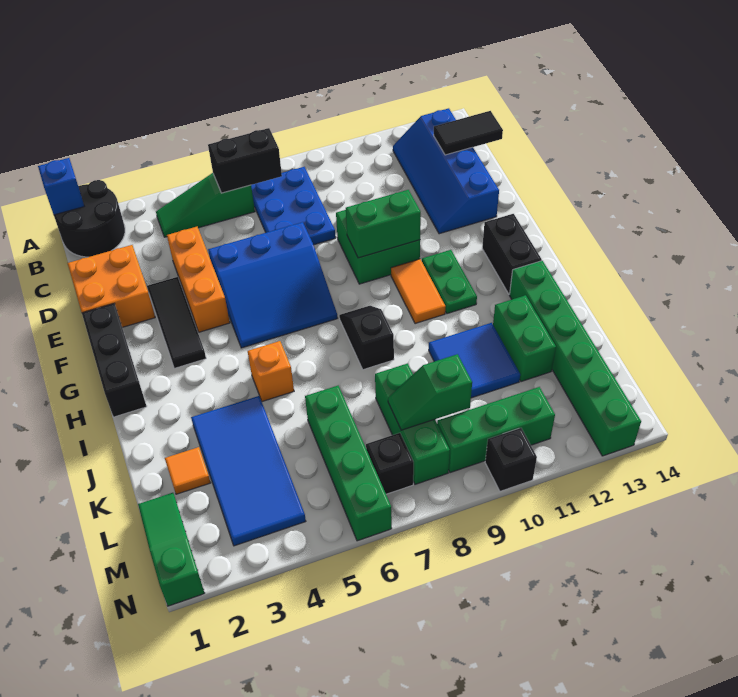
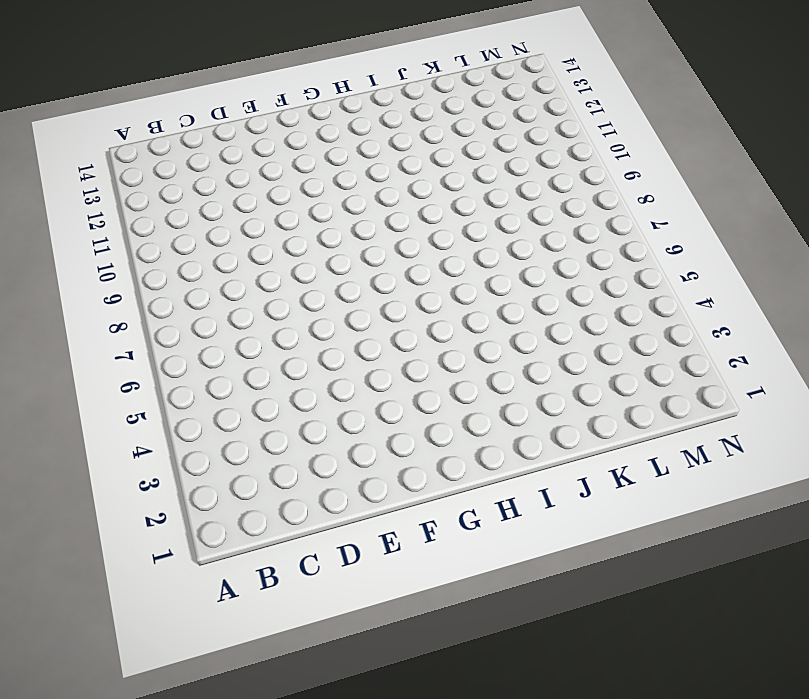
none -> black 2x2 round brick [54,180,125,257]
none -> green 1x3 slope [156,173,255,237]
none -> blue 2x3 plate [251,167,336,245]
none -> blue 2x4 slope [393,108,499,234]

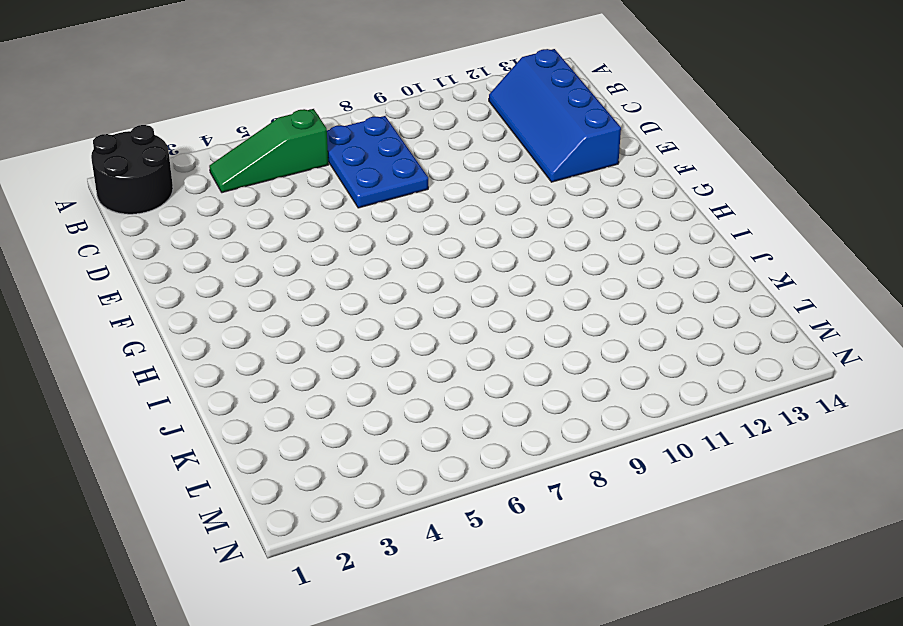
none -> orange 2x2 brick [68,245,155,327]
none -> orange 1x3 brick [167,227,230,332]
none -> black 1x3 tile [147,277,206,368]
none -> blue 3x3 slope [208,222,337,348]

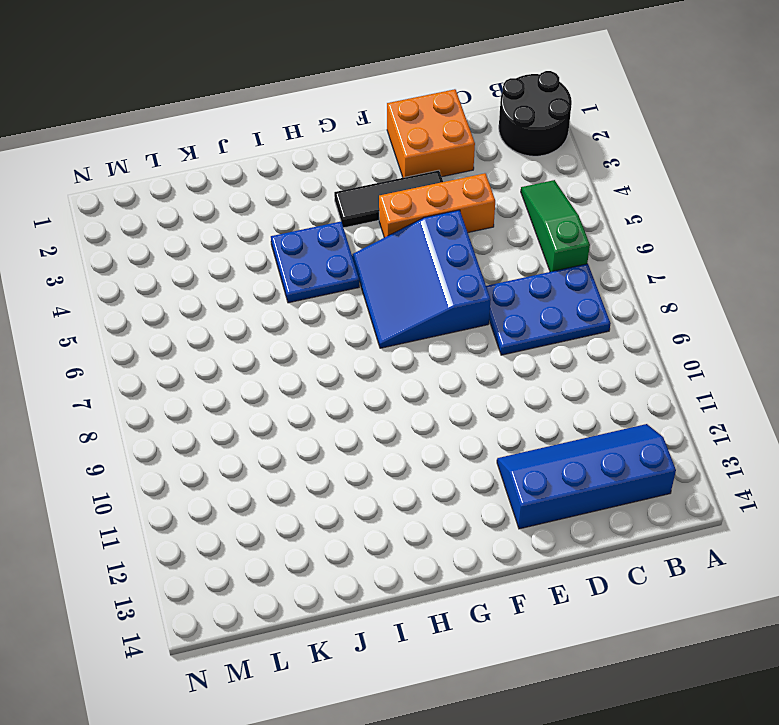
blue 2x2 plate [271,222,359,303] -> orange 1x1 brick [248,341,294,402]
none -> green 2x2 brick [336,210,420,284]
none -> black 1x3 brick [82,304,147,417]
none -> orange 1x2 tile [391,259,446,324]
none -> green 1x2 plate [422,250,477,314]

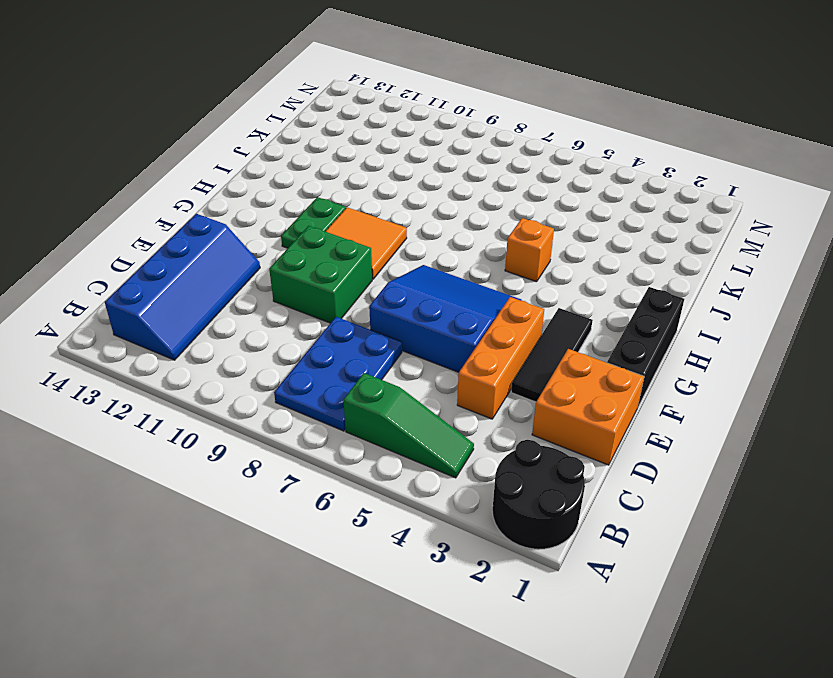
orange 2x2 tile [325,207,407,279] -> orange 1x2 tile [391,259,446,324]
none -> black 1x2 brick [482,214,542,294]
none -> black 1x2 slope [339,306,394,370]
none -> green 1x6 brick [510,261,641,456]
none -> blue 2x4 tile [191,396,306,546]

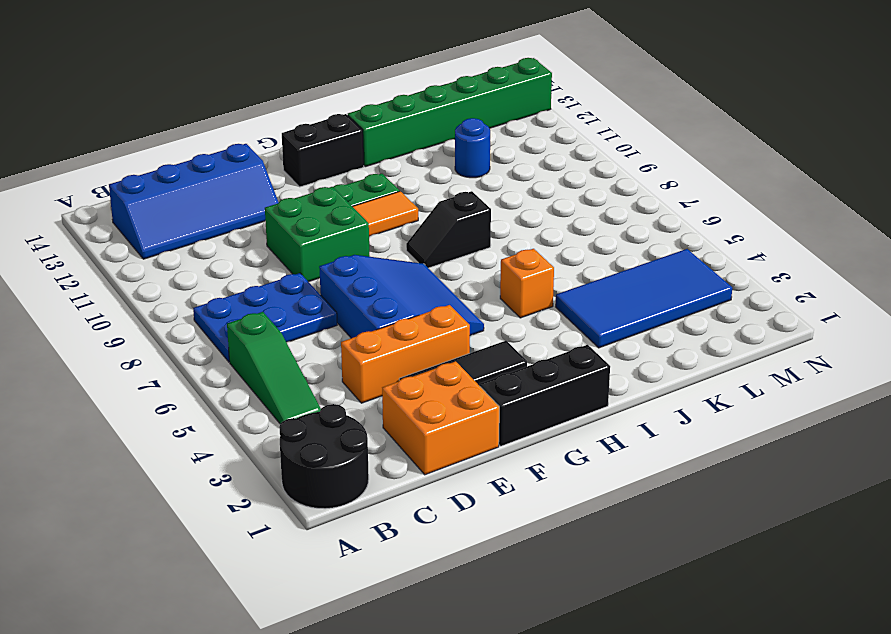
blue 1x1 round brick [455,118,490,178] -> blue 2x2 tile [429,323,520,398]
none -> green 1x2 brick [493,295,556,382]
none -> orange 1x1 tile [165,447,210,494]
none -> green 1x4 brick [305,386,392,541]
none -> green 1x3 brick [375,363,450,484]

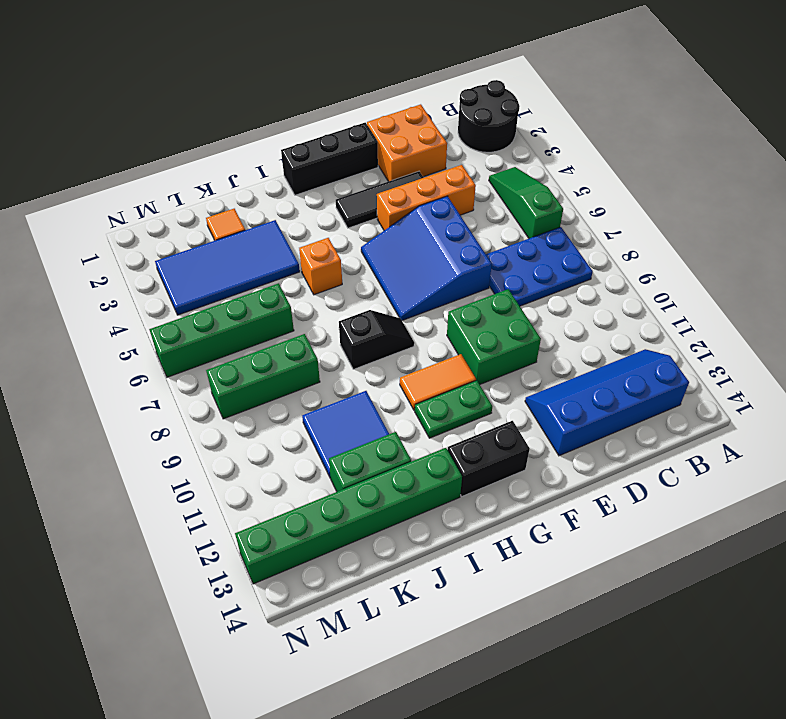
none -> green 1x3 slope [138,493,204,606]
none -> black 1x1 brick [366,433,414,494]
none -> green 1x3 brick [437,387,555,473]
none -> black 1x1 brick [485,428,537,491]

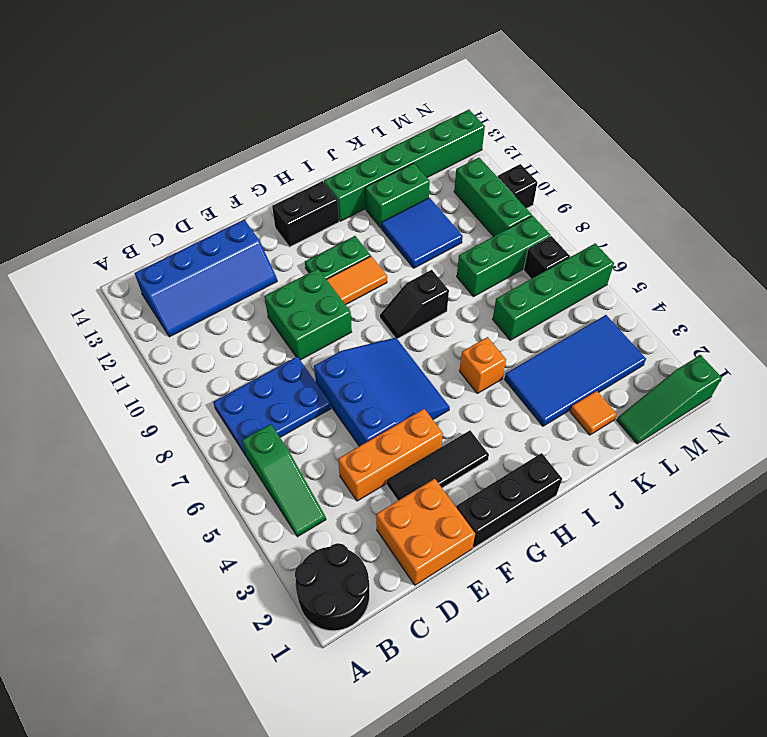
none -> blue 1x1 brick [38,158,84,215]
none -> black 1x2 brick [208,128,282,193]
none -> black 1x2 tile [434,111,503,155]
none -> green 1x2 brick [346,190,421,258]

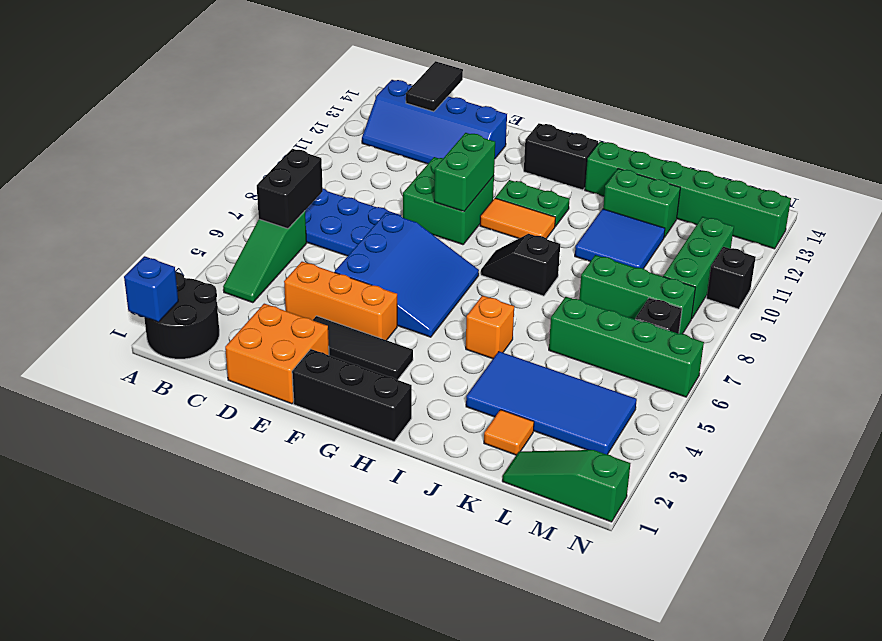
none -> green 1x2 slope [388,354,472,430]

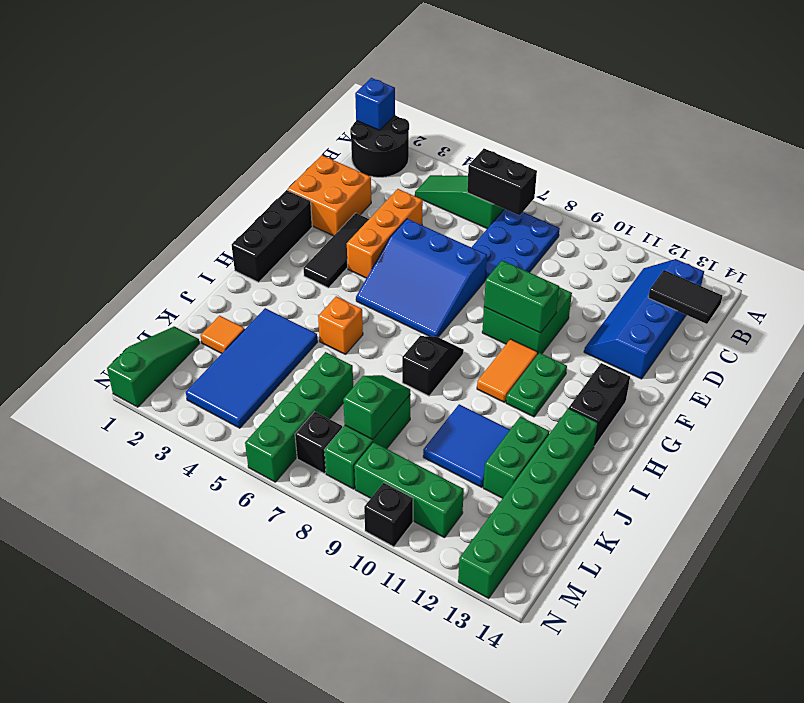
green 1x2 slope [343,375,410,439] -> green 1x2 slope turned to [388,354,472,430]

